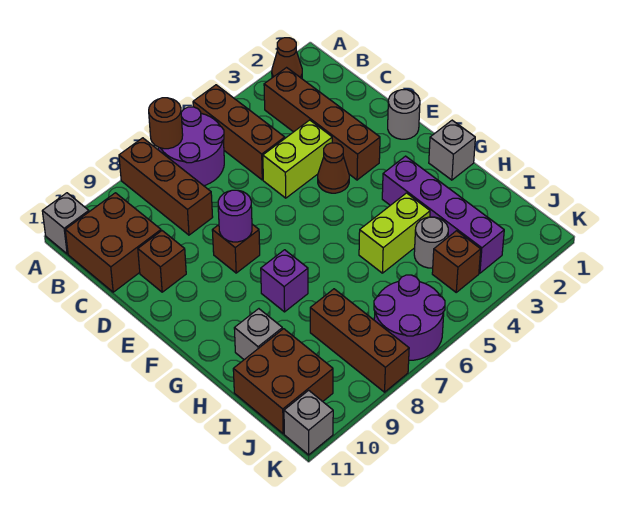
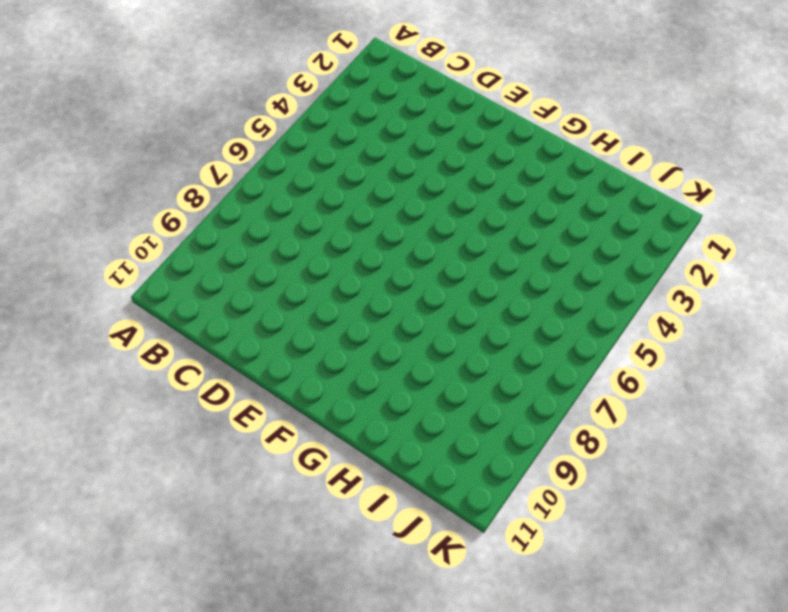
none -> brown 1x1 cone [272,38,302,78]
none -> brown 1x3 brick [193,85,285,180]
none -> purple 2x2 round brick [158,107,224,186]

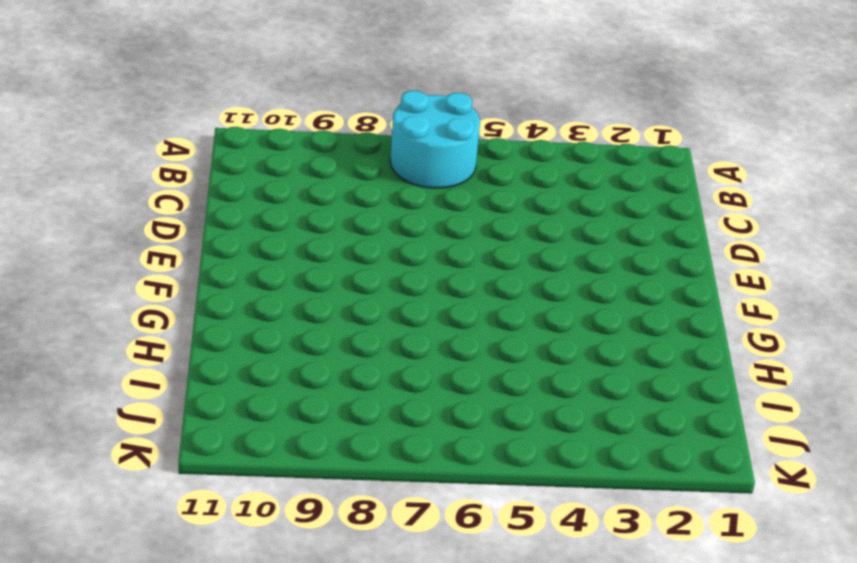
cyan 2x2 round brick [390,91,480,188] -> purple 2x2 round brick [158,107,224,186]
none -> brown 1x1 cone [272,38,302,78]
none -> brown 1x3 brick [193,85,285,180]
none -> brown 1x3 brick [119,138,213,235]

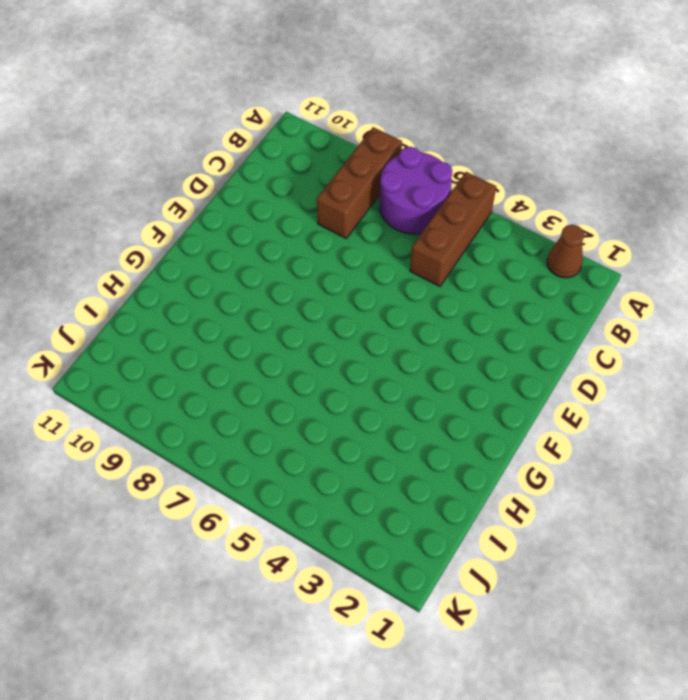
none -> grey 1x1 brick [42,193,89,254]
none -> brown 1x4 brick [264,68,380,180]
none -> brown 2x2 brick [65,193,161,292]

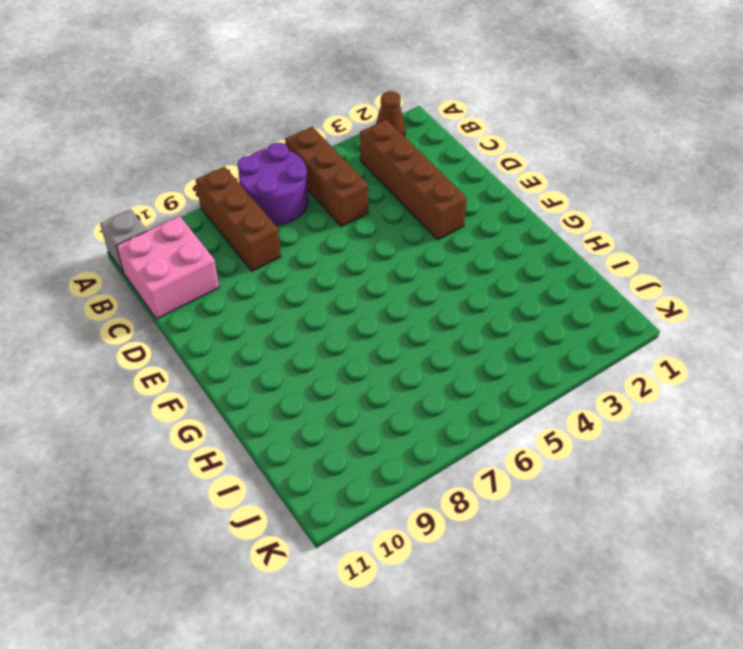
pink 2x2 brick [116,216,219,319] -> brown 2x2 brick [65,193,161,292]
none -> lime 1x2 brick [263,120,332,198]
none -> brown 1x1 brick [138,231,186,292]
none -> grey 1x1 round brick [388,90,420,139]

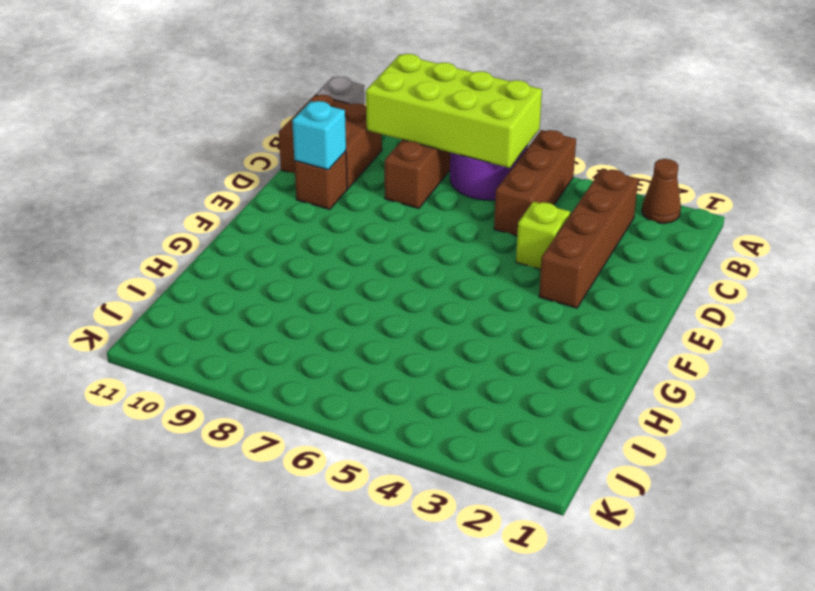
lime 2x4 brick [366,54,542,168] -> brown 1x1 round brick [149,98,183,149]
lime 1x1 brick [516,202,570,269] -> lime 1x2 brick [263,120,332,198]
cyan 1x1 brick [292,101,346,170] -> none
none -> grey 1x1 round brick [388,90,420,139]
none -> brown 1x1 cone [318,143,349,193]
none -> brown 1x1 brick [212,224,260,273]

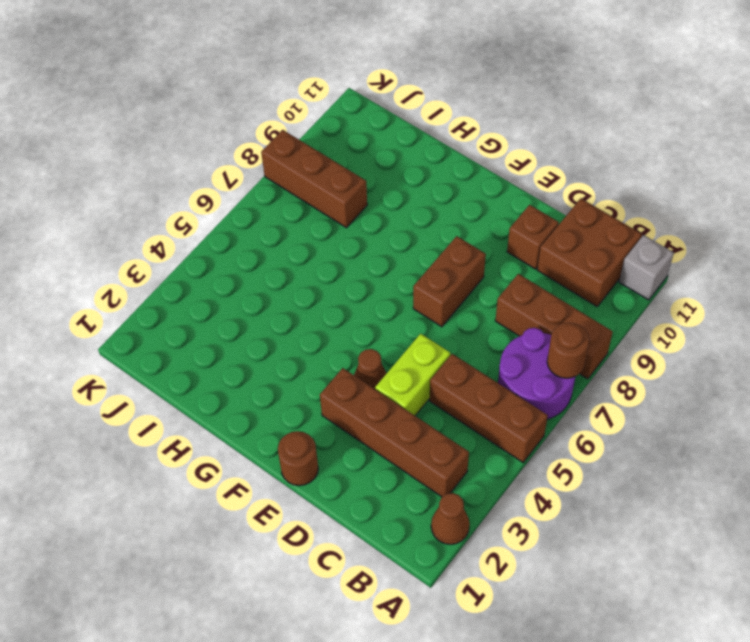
brown 1x1 round brick [278,431,318,486] -> grey 1x1 round brick [388,90,420,139]
brown 1x2 brick [413,236,486,327] -> brown 1x1 brick [212,224,260,273]
none -> grey 1x1 brick [429,120,475,180]
none -> purple 1x4 brick [382,156,504,273]
none -> purple 1x1 brick [261,250,308,312]

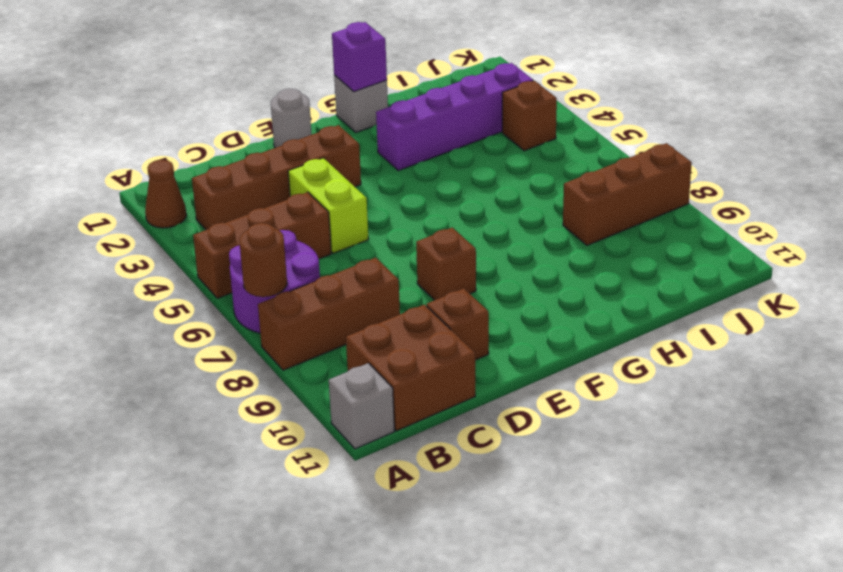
purple 1x1 brick [332,22,387,92] -> purple 1x1 brick moved to [261,250,308,312]
none -> brown 1x1 cone [318,143,349,193]
none -> lime 1x2 brick [359,193,430,273]
none -> grey 1x1 brick [234,309,283,360]

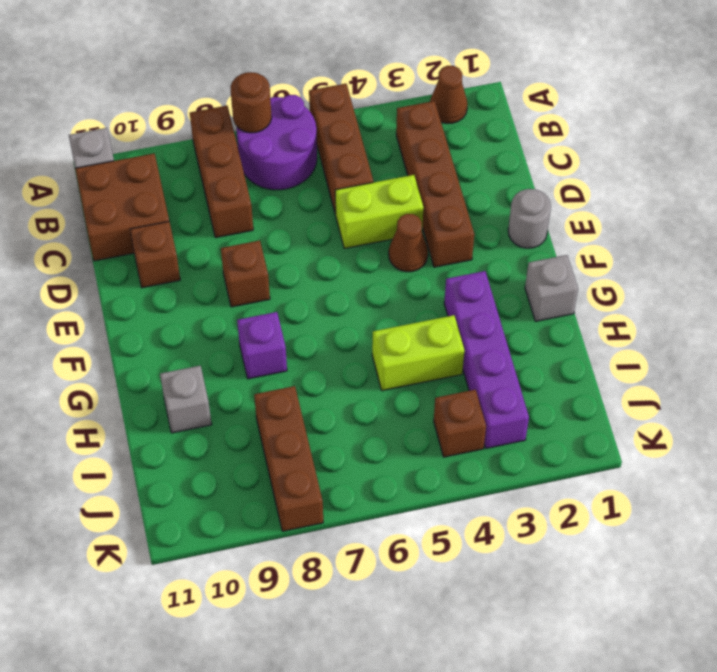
none -> grey 1x1 round brick [414,217,448,268]
none -> brown 2x2 brick [233,329,333,434]
none -> purple 2x2 round brick [374,275,445,360]

